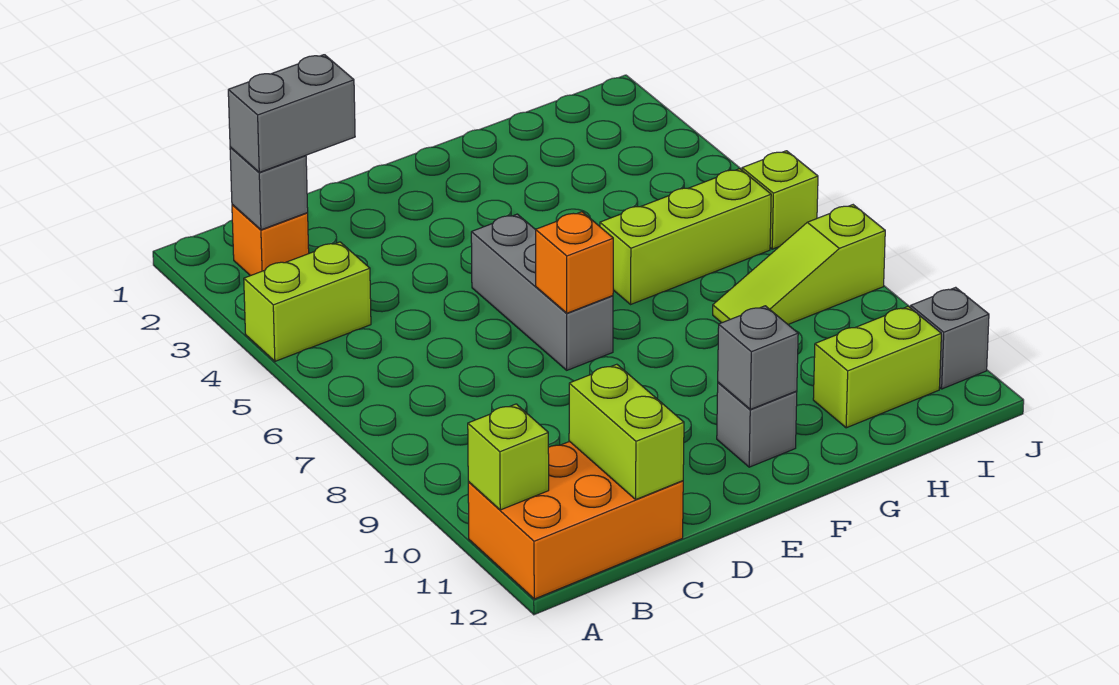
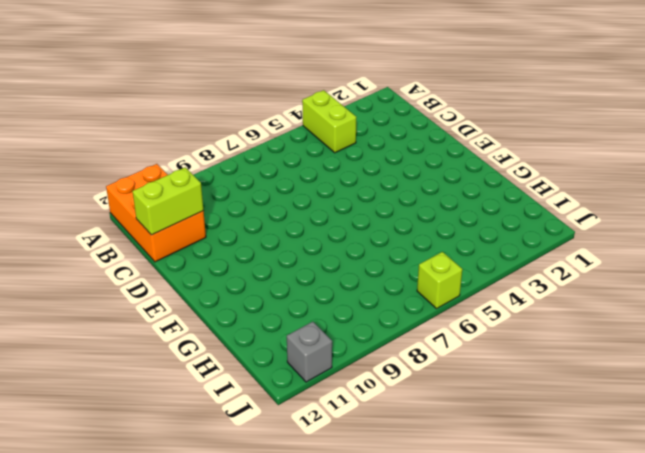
none -> orange 1x1 brick [232,205,309,276]
none -> grey 1x3 brick [471,214,613,370]
none -> grey 1x1 brick [717,382,797,467]

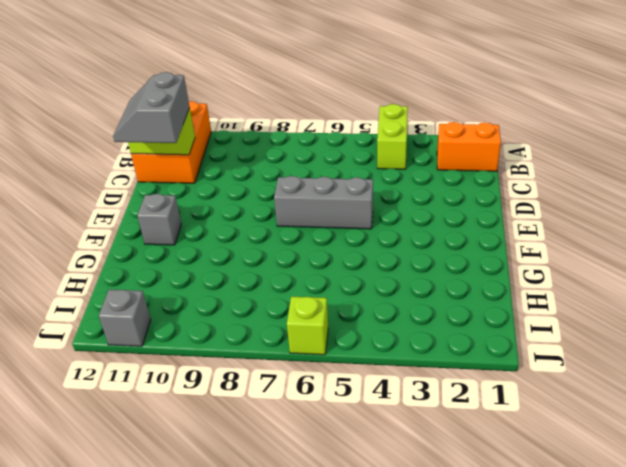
orange 1x2 brick [437,122,501,171] -> orange 1x1 brick [232,205,309,276]
grey 2x2 slope [113,72,190,143] -> none
none -> lime 1x3 brick [600,169,771,304]
none -> lime 1x3 slope [713,205,885,324]
none -> lime 1x2 brick [813,306,941,428]

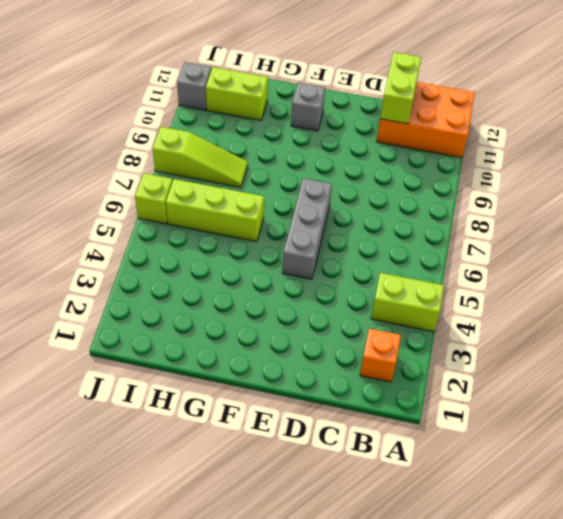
none -> lime 1x1 brick [468,404,549,510]
none -> grey 1x1 brick [230,147,308,230]
none -> orange 1x1 brick [536,212,613,313]

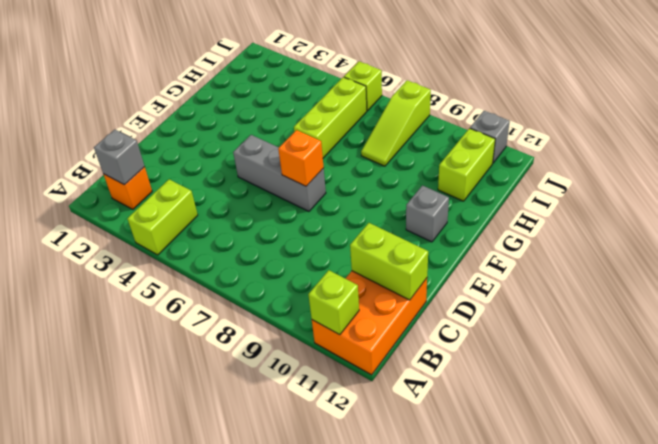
none -> grey 1x1 brick [718,306,798,409]
none -> grey 1x2 brick [228,55,355,172]

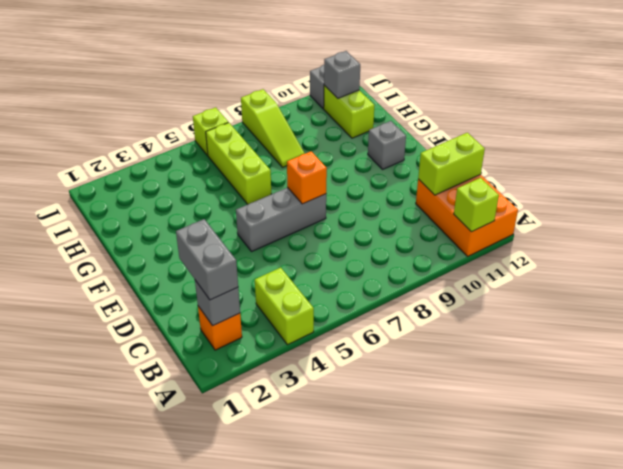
grey 1x1 brick [324,51,360,98] -> grey 1x1 brick moved to [718,306,798,409]

